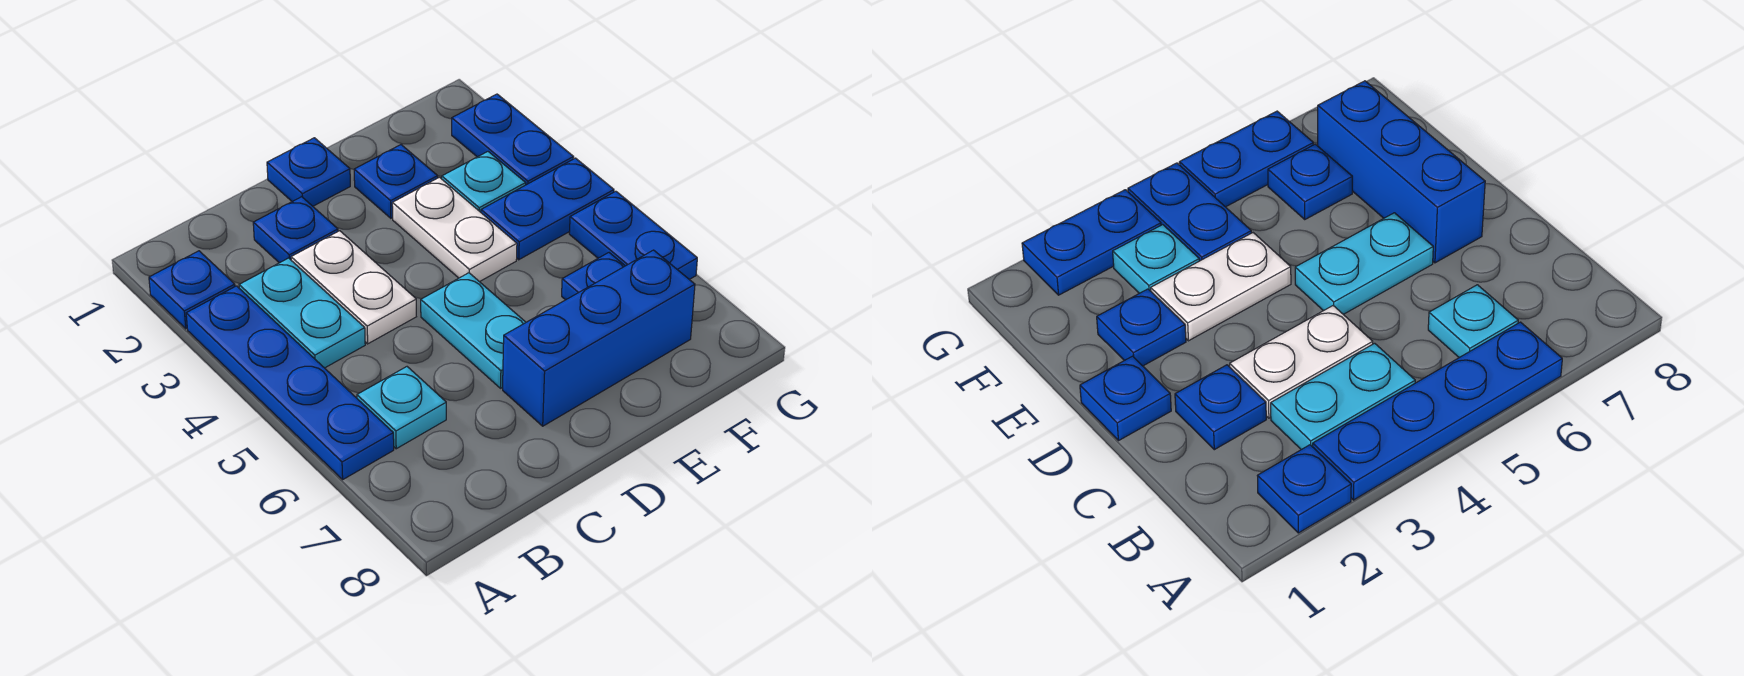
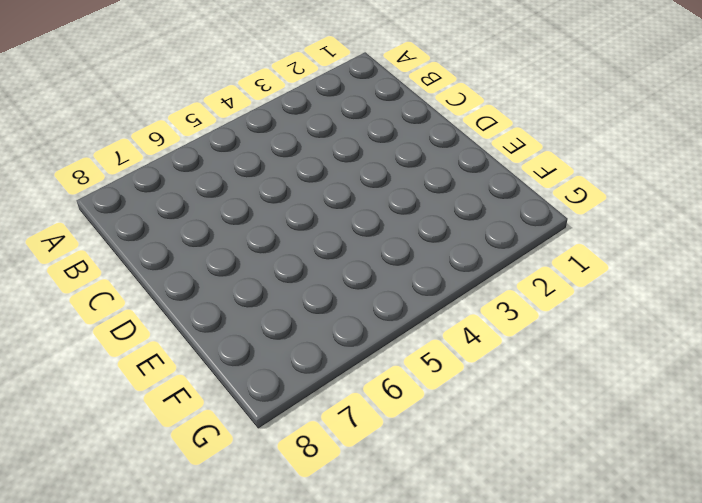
none -> blue 1x1 plate [149,251,235,329]
none -> blue 1x4 plate [186,286,394,479]
none -> cyan 1x2 plate [239,258,365,368]

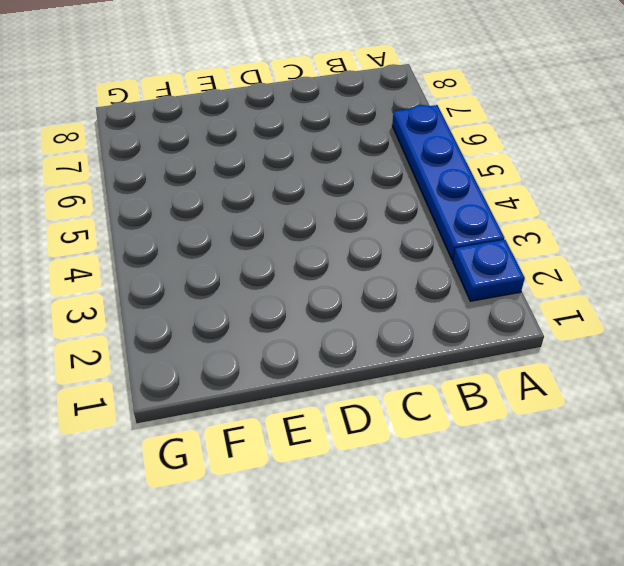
none -> cyan 1x2 plate [239,258,365,368]
none -> cyan 1x1 plate [357,367,446,449]
none -> blue 1x1 plate [253,197,338,263]

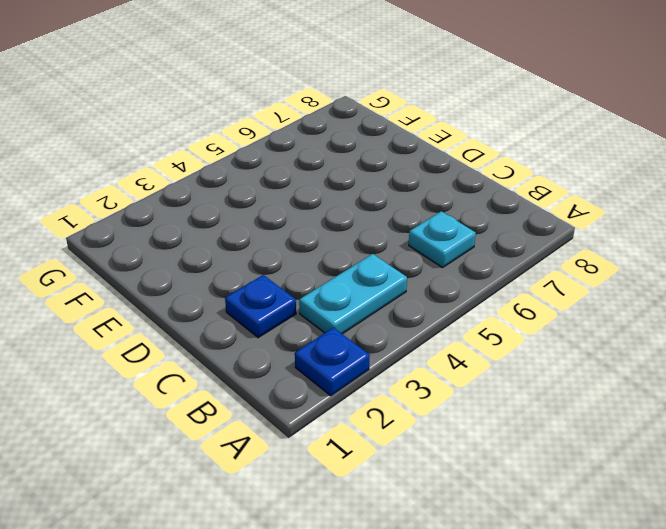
none -> blue 1x4 plate [186,286,394,479]
none -> white 1x2 plate [291,231,416,344]
none -> blue 1x1 plate [267,138,350,206]

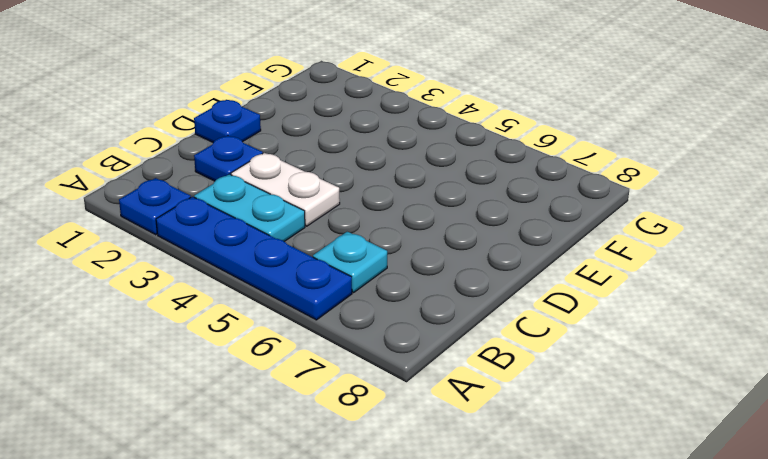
none -> cyan 1x2 plate [421,273,526,388]
none -> blue 1x3 brick [503,250,695,426]
none -> blue 1x1 plate [354,145,438,218]

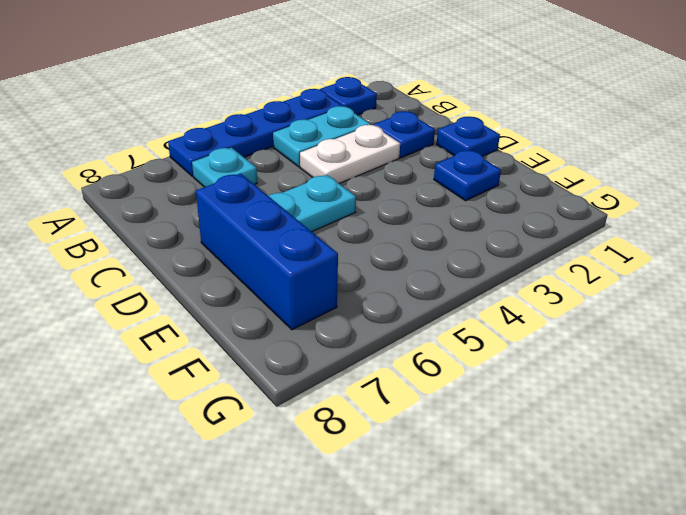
none -> white 1x2 plate [392,177,517,282]
none -> cyan 1x1 plate [442,152,526,212]
none -> blue 1x2 plate [481,158,614,260]

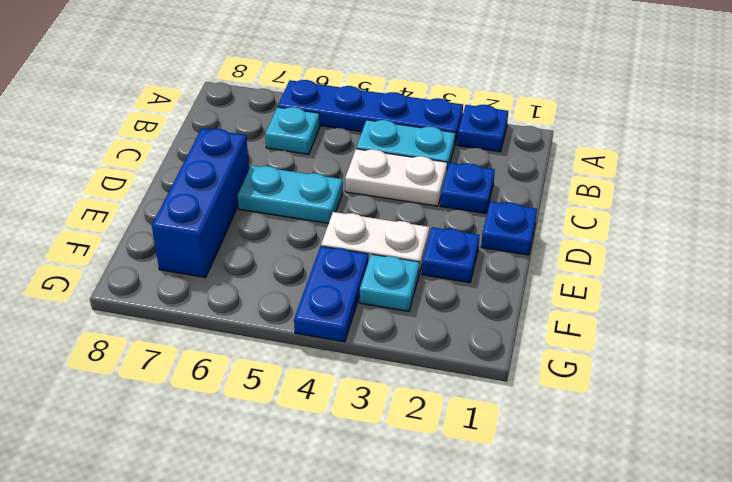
none -> blue 1x1 plate [562,253,625,300]
none -> blue 1x2 plate [452,94,574,185]
none -> blue 1x2 plate [569,191,697,279]

